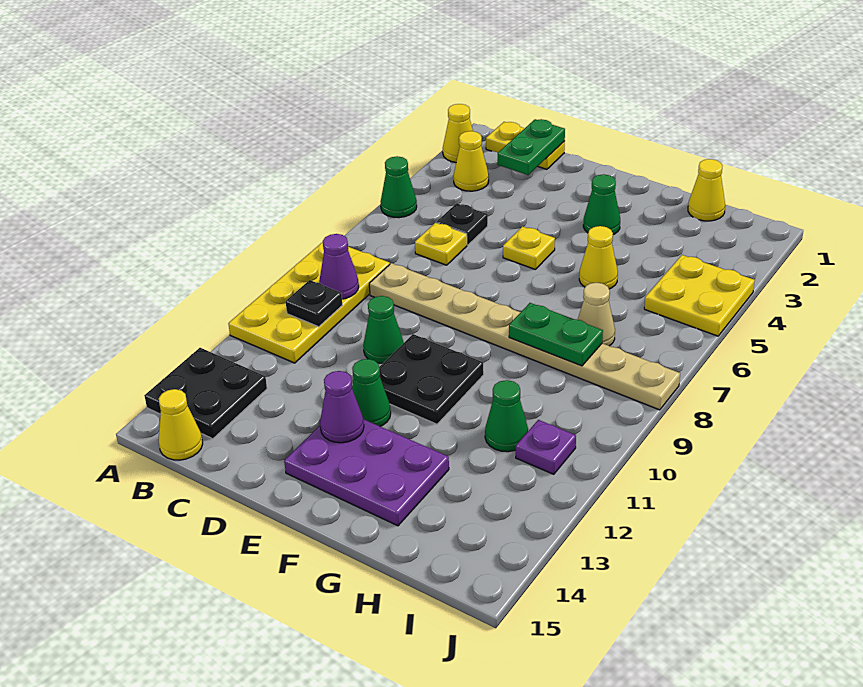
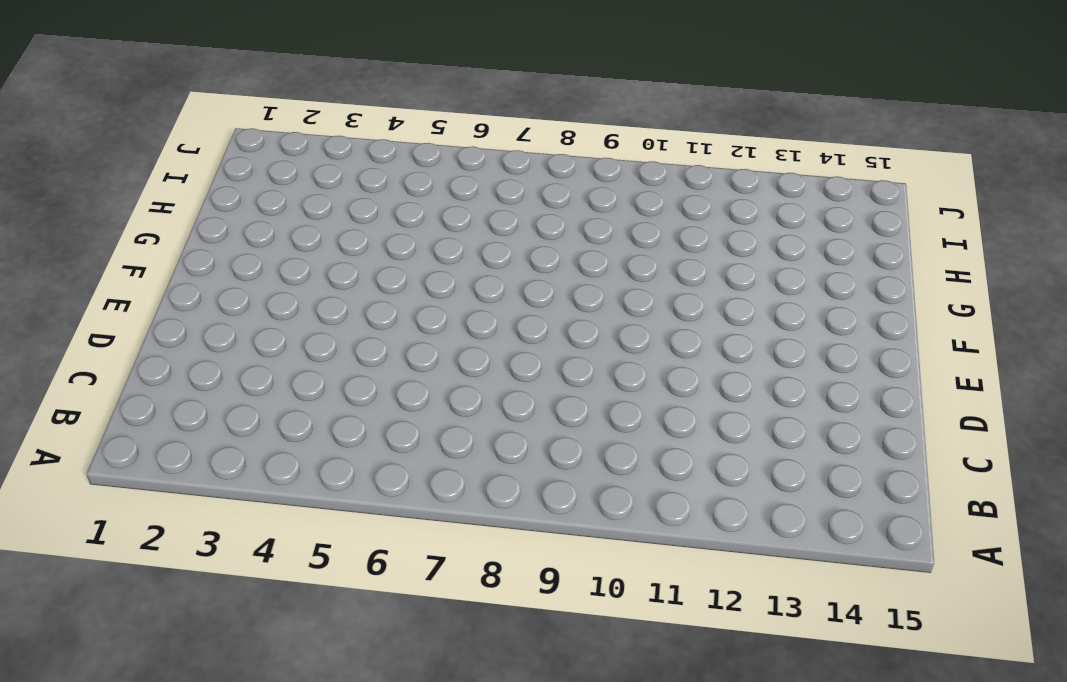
none -> yellow 1x1 cone [443,104,473,162]
none -> green 1x1 cone [381,156,417,218]
none -> yellow 2x4 plate [228,242,390,363]

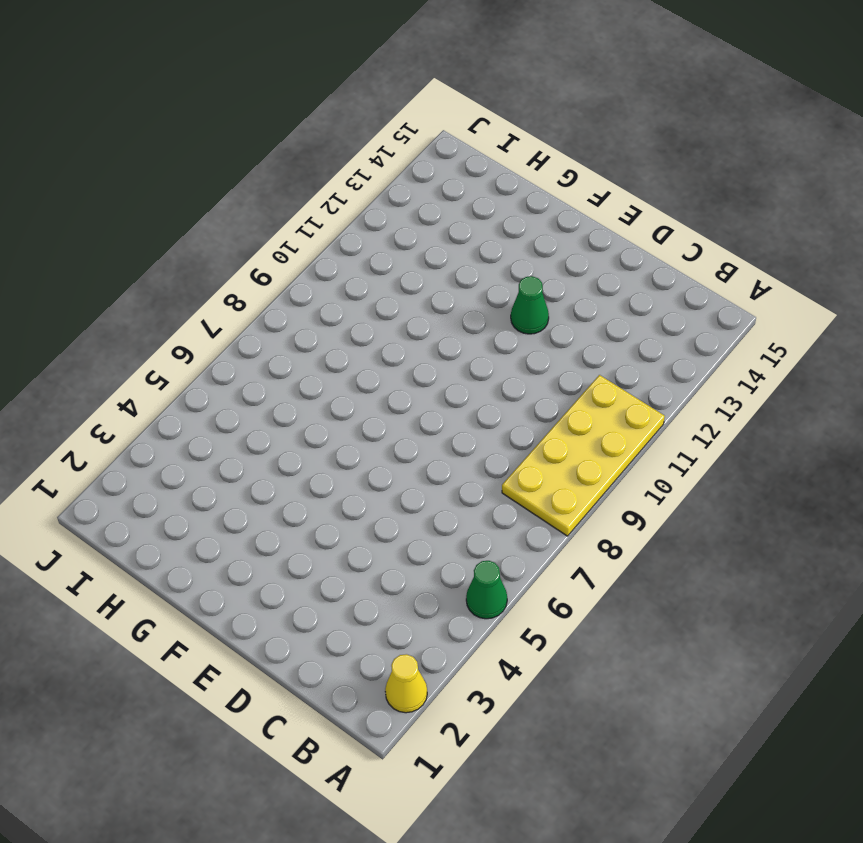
none -> black 2x2 plate [144,348,267,439]
none -> yellow 1x2 plate [486,122,565,169]
none -> yellow 1x1 cone [453,131,489,191]

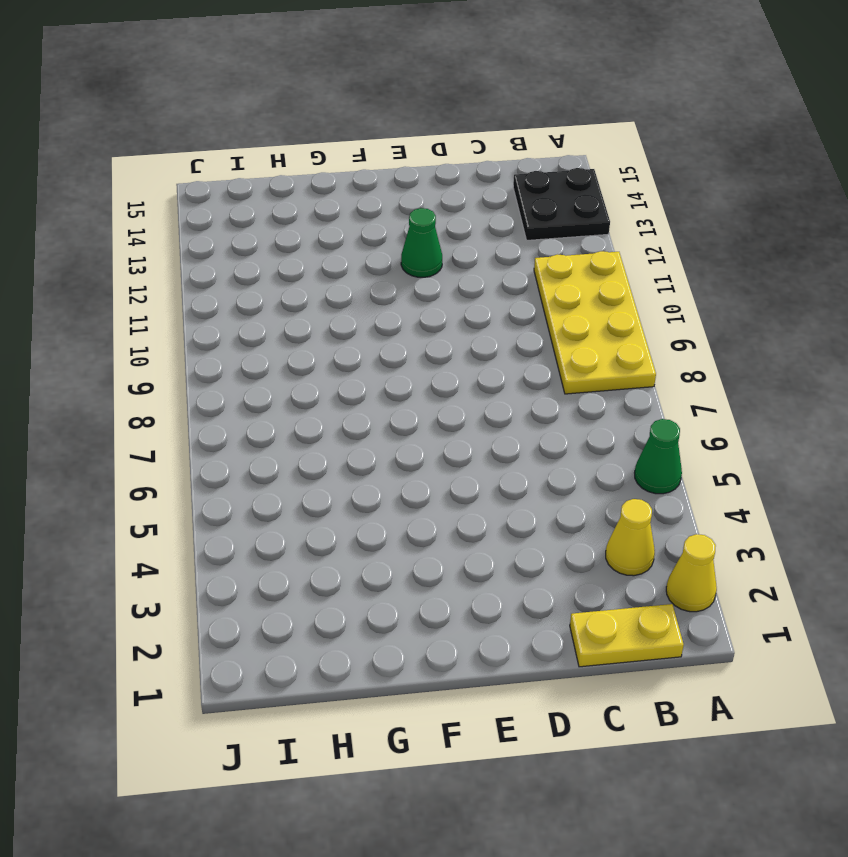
none -> yellow 1x1 cone [158,389,203,460]
none -> black 1x1 plate [437,203,488,245]
none -> yellow 1x1 plate [415,223,467,265]

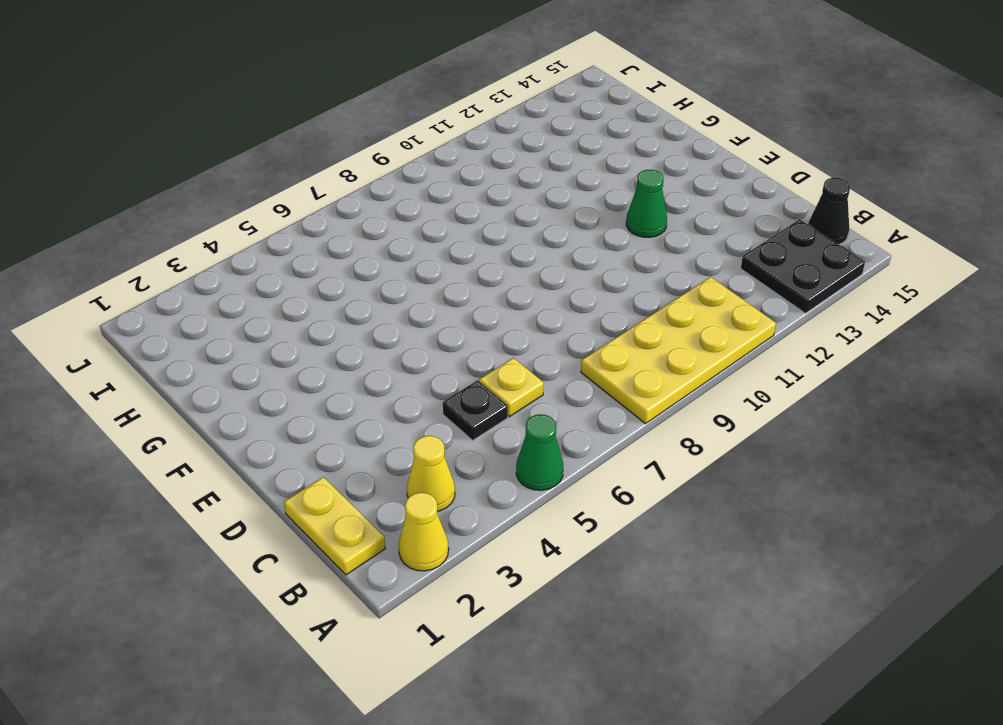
black 1x1 cone [808,178,850,244] -> yellow 1x1 cone [158,389,203,460]
none -> tan 1x8 plate [369,263,680,410]
none -> green 1x1 cone [363,296,404,363]
none -> yellow 1x1 plate [503,226,555,269]

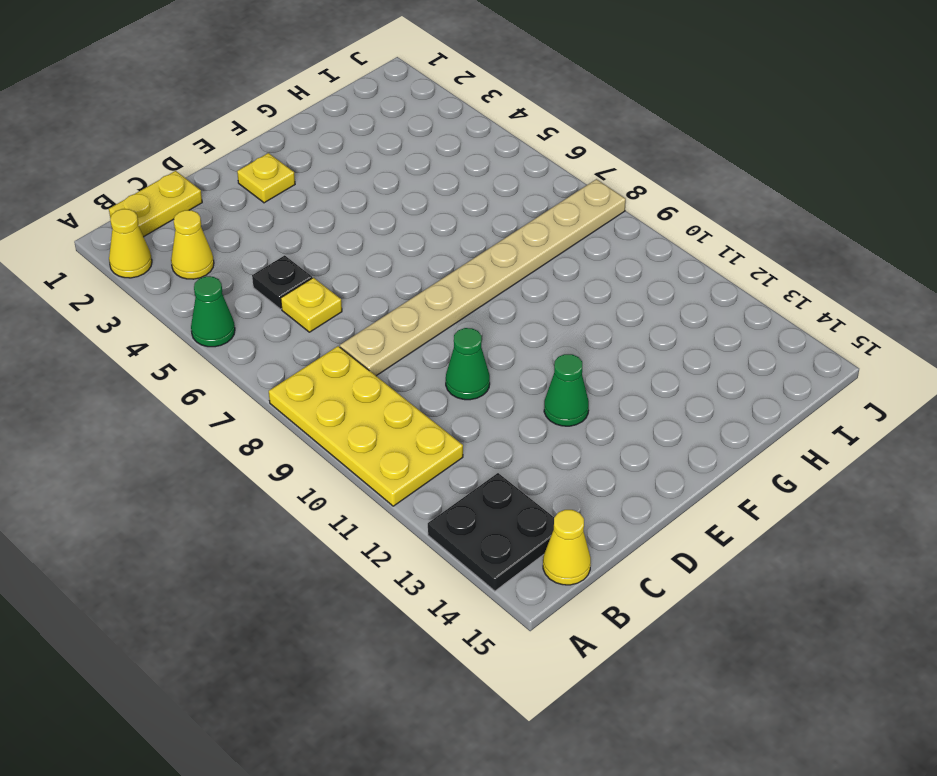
yellow 1x1 plate [237,153,295,203] -> yellow 1x1 plate moved to [503,226,555,269]
none -> black 2x2 plate [379,334,484,424]
none -> purple 2x3 plate [284,419,449,526]
none -> green 1x1 cone [583,174,620,235]

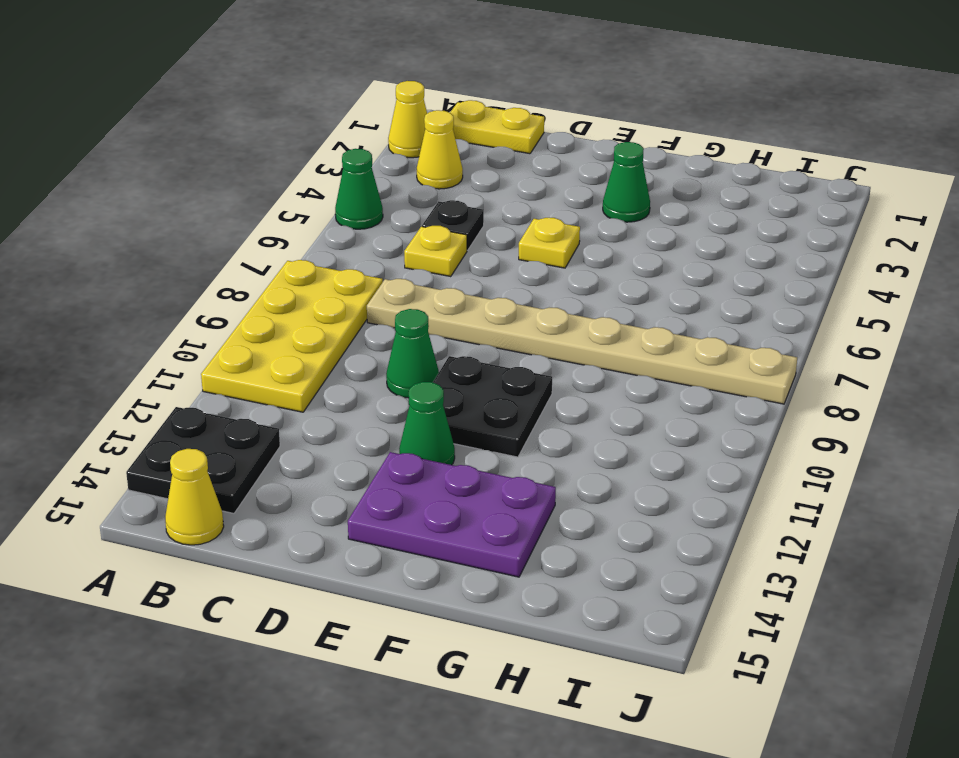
none -> yellow 1x1 cone [579,226,618,289]
none -> yellow 1x1 cone [688,159,725,221]
none -> tan 1x1 cone [578,283,615,346]

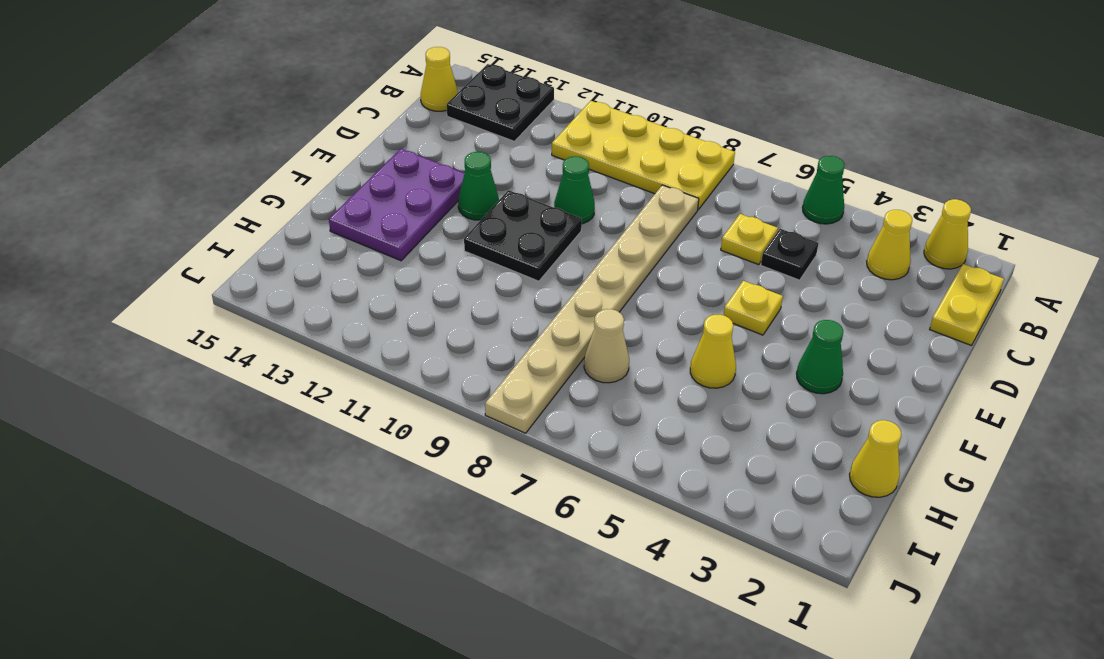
none -> green 1x1 cone [485,380,528,452]
none -> yellow 2x2 plate [644,255,755,336]
none -> purple 1x1 plate [516,420,576,474]

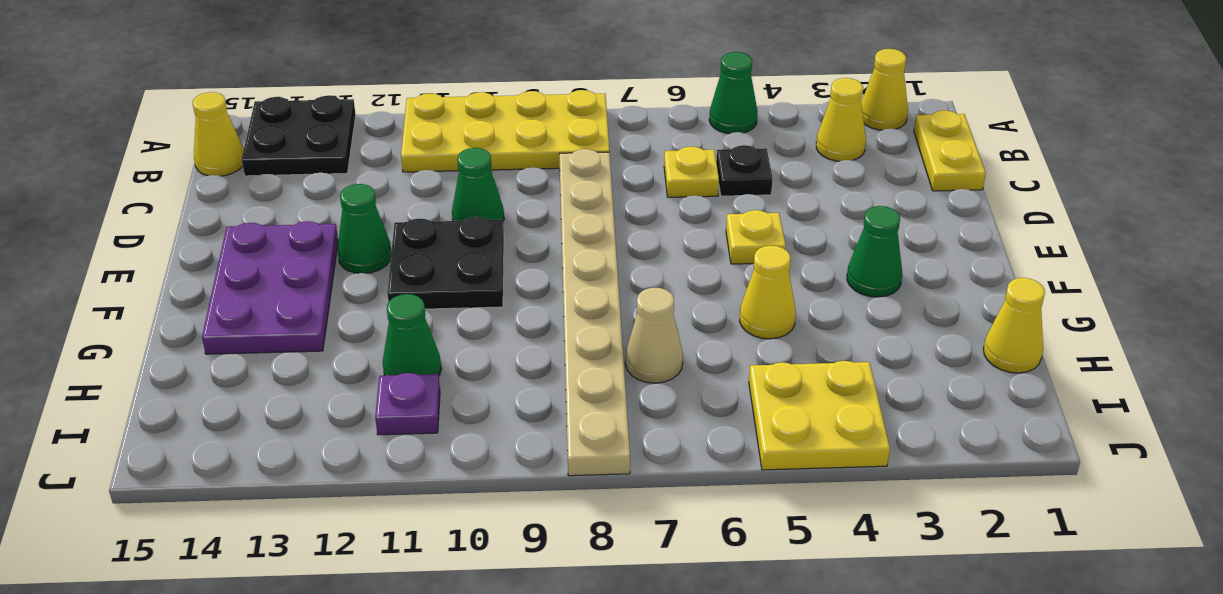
none -> purple 1x1 cone [319,234,359,299]
none -> black 1x1 plate [286,280,342,327]
none -> green 1x2 plate [498,119,565,175]

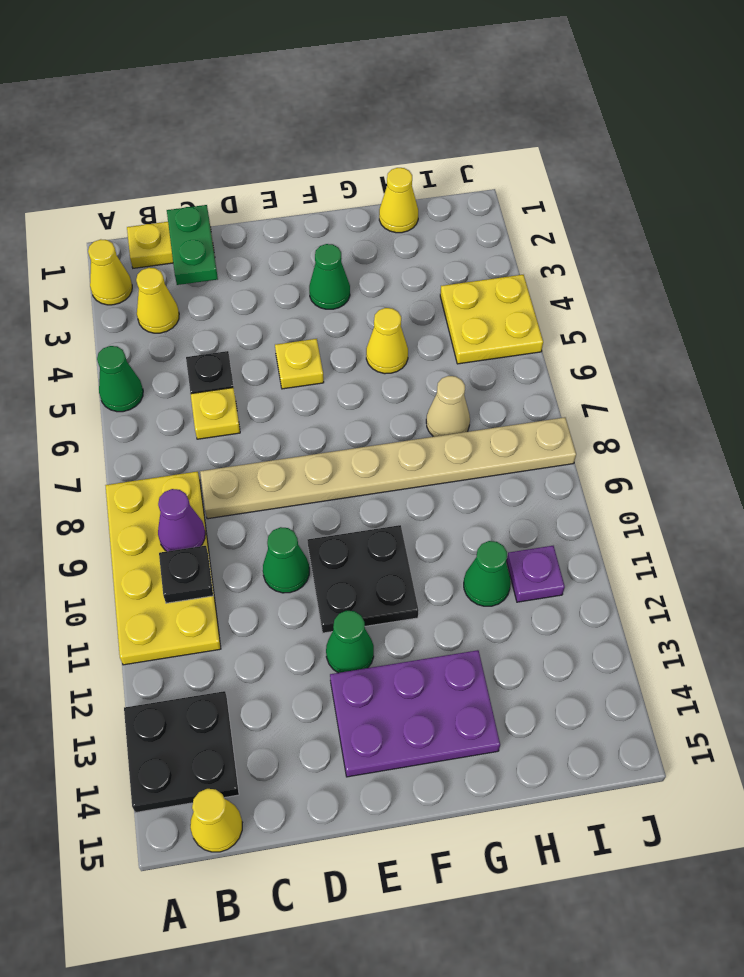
none -> purple 1x1 cone [320,371,364,443]
none -> green 1x2 plate [509,303,603,366]

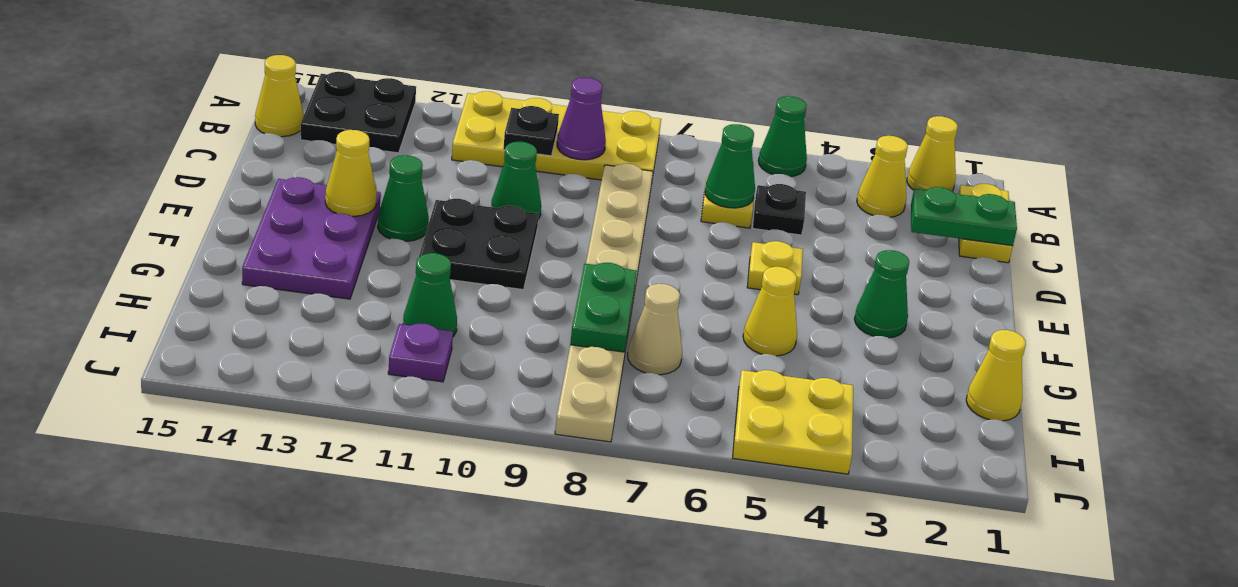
green 1x1 cone [705,124,755,208] -> none
yellow 1x1 cone [325,130,377,216] -> purple 1x1 cone [320,371,364,443]

